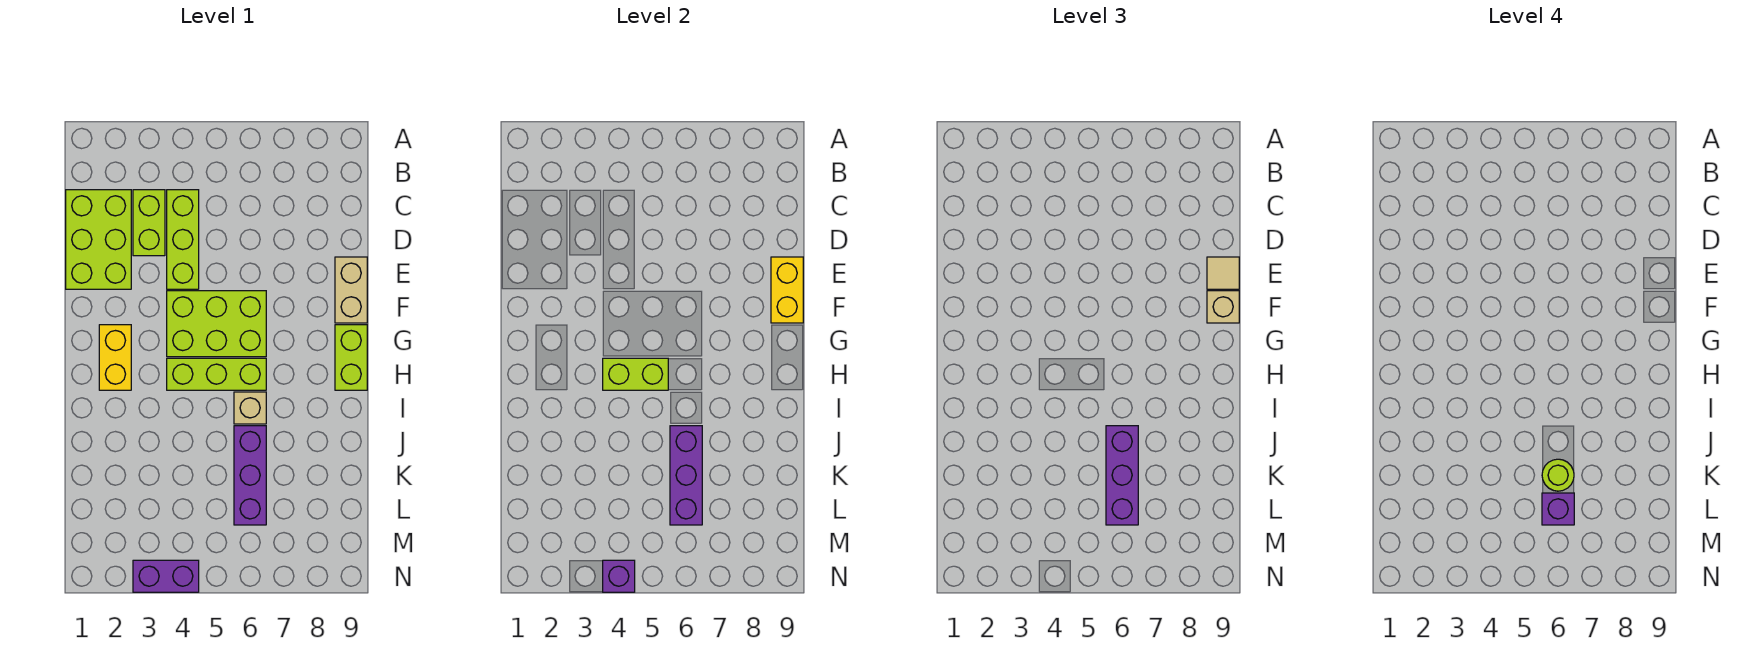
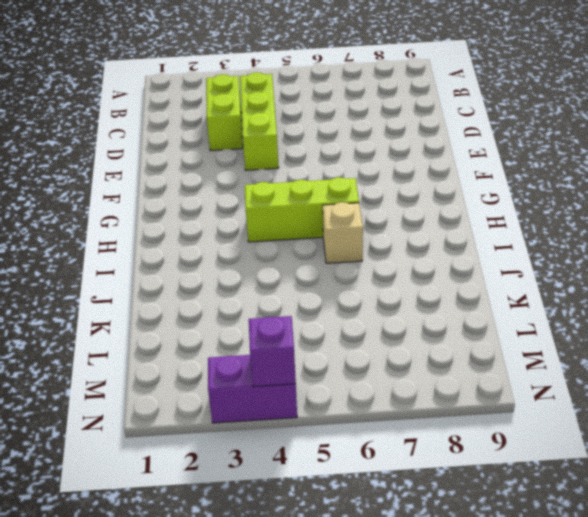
none -> lime 2x3 brick [66,190,131,289]
none -> tan 1x2 brick [335,257,367,323]
none -> lime 2x3 brick [167,291,266,357]

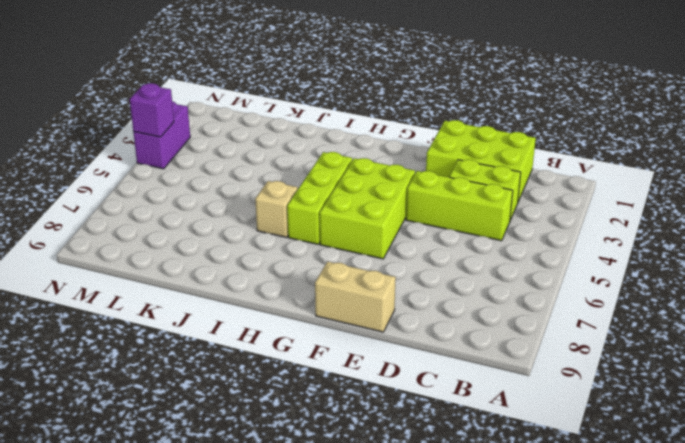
none -> yellow 1x2 brick [99,325,131,390]
none -> lime 1x2 brick [335,325,367,390]
none -> purple 1x3 brick [234,426,266,525]

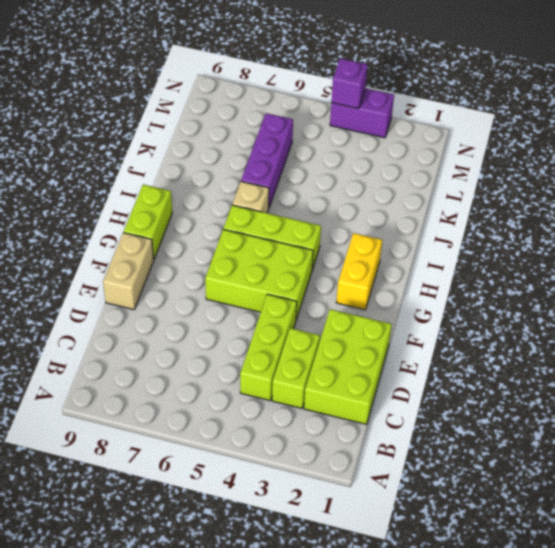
none -> yellow 1x2 brick [771,257,803,323]
none -> lime 1x2 brick [603,358,668,390]
none -> purple 1x3 brick [670,426,702,525]

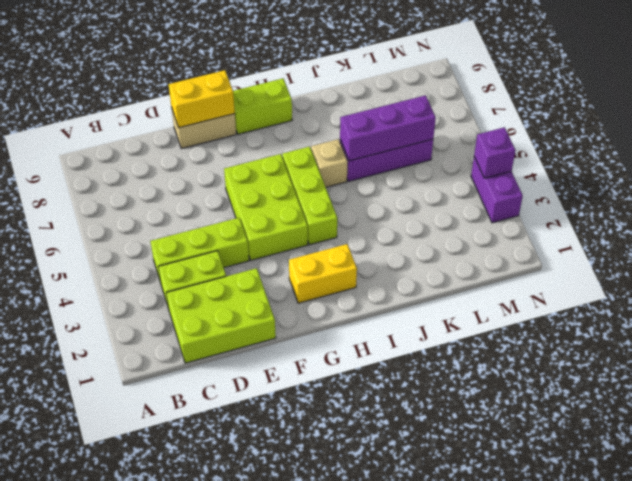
none -> lime 1x2 brick [603,358,668,390]
none -> tan 1x1 tile [1207,257,1239,289]
none -> tan 1x1 brick [1207,291,1239,323]

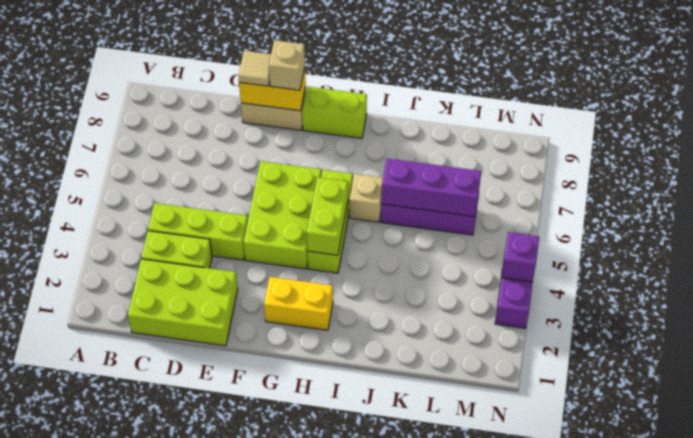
none -> purple 1x3 brick [1106,426,1138,525]
none -> lime 1x1 round brick [1542,459,1574,491]
none -> purple 1x1 brick [1542,493,1574,525]

